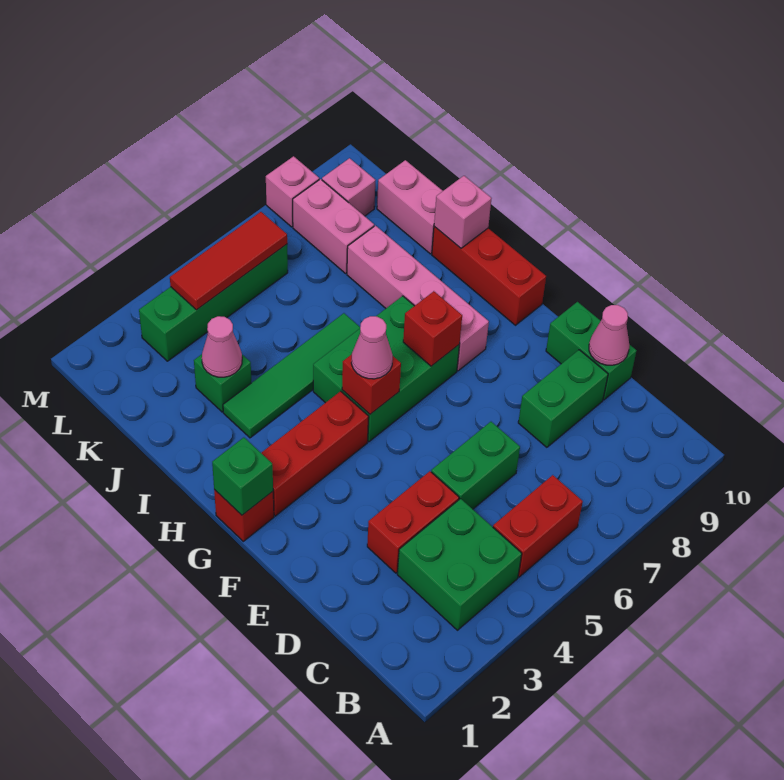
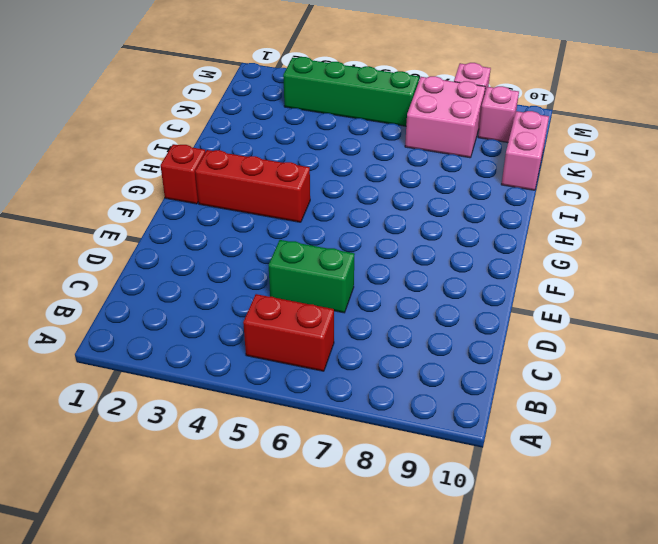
pink 2x2 brick [405,76,485,158] -> pink 1x2 brick [293,179,374,273]
none -> green 2x2 brick [397,499,522,630]
none -> red 1x2 brick [367,471,459,573]
none -> green 1x2 brick [518,350,608,447]

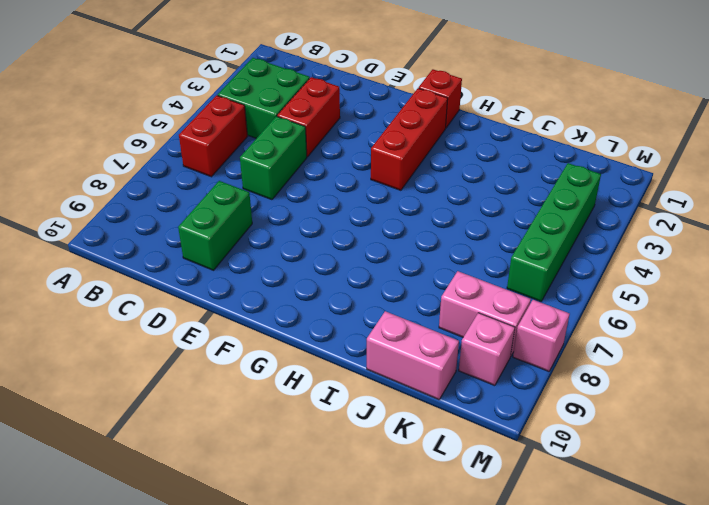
none -> green 1x2 brick [546,302,637,400]
none -> green 2x3 brick [313,296,459,442]
none -> pink 1x4 brick [347,226,489,371]

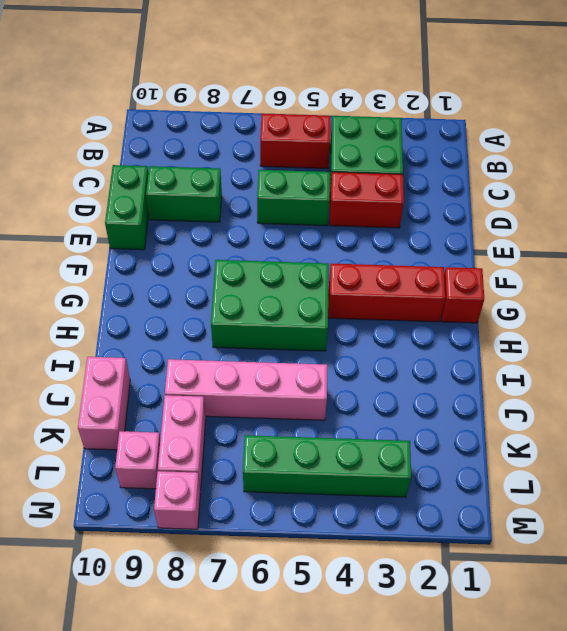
pink 1x4 brick [165,359,327,420] -> pink 1x4 brick turned to [347,226,489,371]
none -> red 1x3 brick [432,227,546,325]
none -> green 1x4 tile [223,313,360,438]
none -> green 1x1 brick [194,354,251,412]

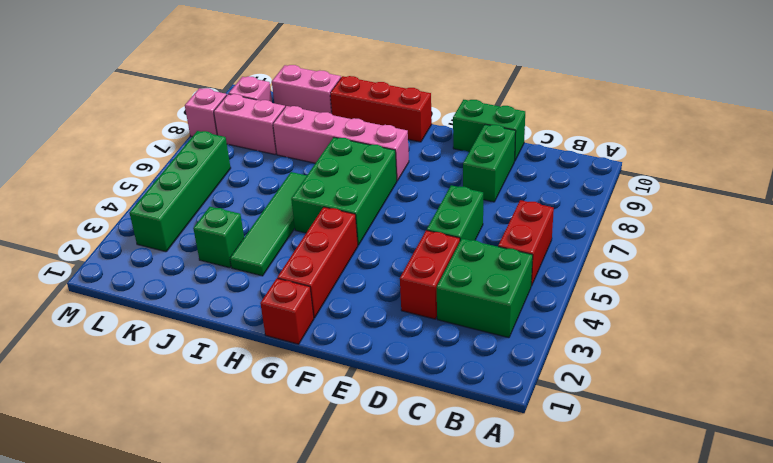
none -> pink 1x1 cone [589,305,629,365]
none -> green 1x1 brick [212,438,273,515]
none -> red 1x1 brick [342,354,401,414]

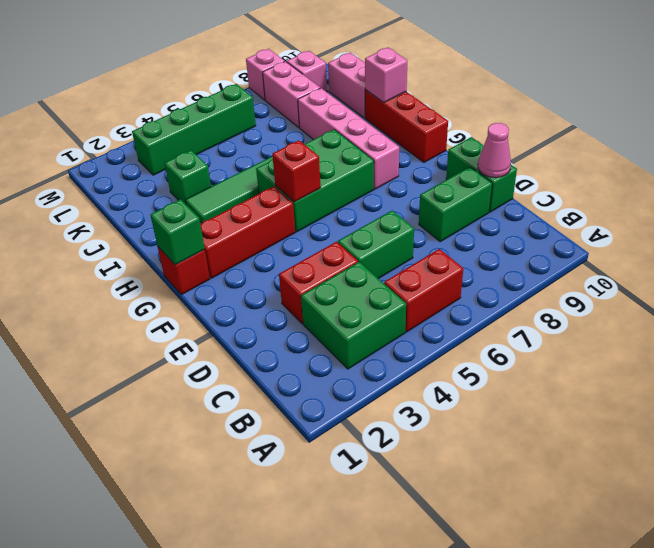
none -> red 1x1 brick [403,291,462,366]
none -> pink 1x1 cone [202,316,242,377]
none -> red 1x3 tile [170,212,287,310]

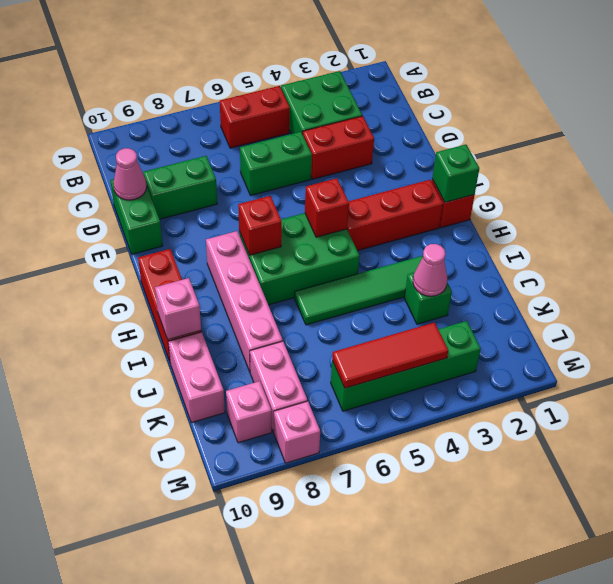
none -> pink 1x1 cone [351,316,393,379]

